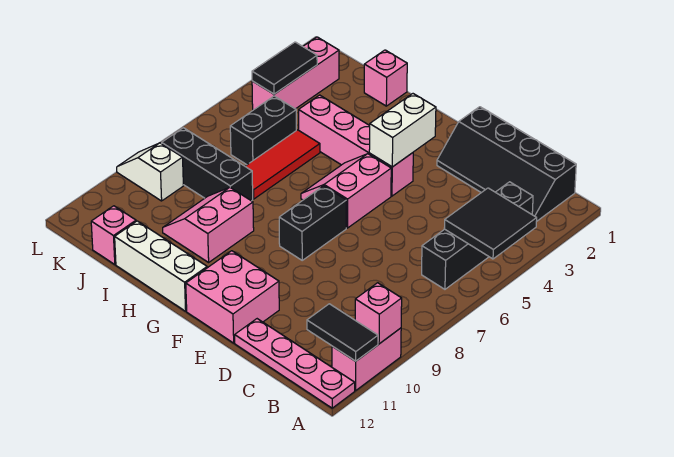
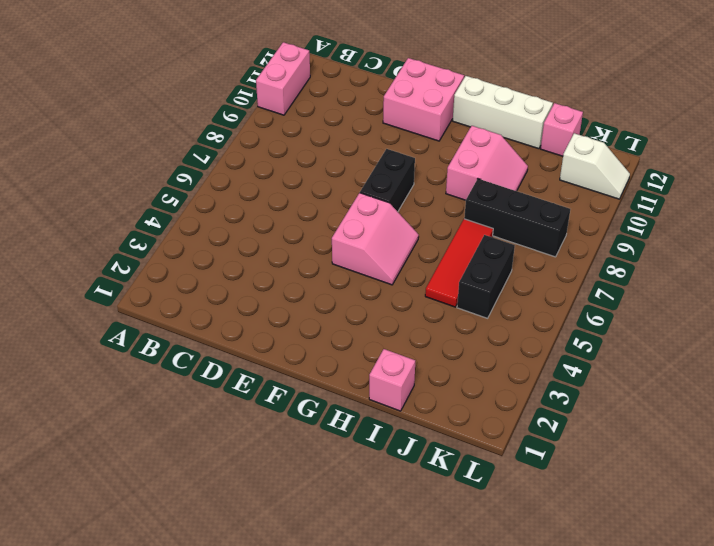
white 1x2 slope [560,133,630,199] -> white 1x2 slope moved to [117,143,183,201]
none -> pink 1x4 plate [235,319,355,408]
none -> black 2x4 slope [437,107,576,222]
none -> black 1x4 brick [422,182,533,289]

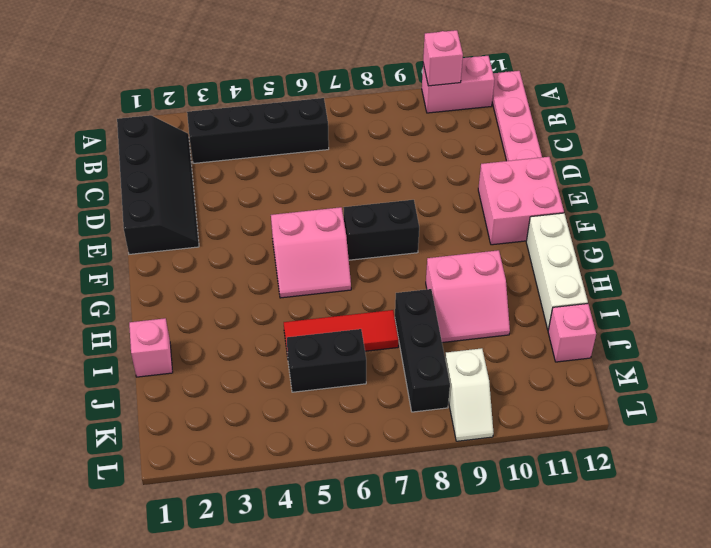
none -> pink 1x4 brick [299,95,413,196]
none -> pink 1x3 brick [252,37,339,110]
none -> black 2x2 tile [444,188,537,259]

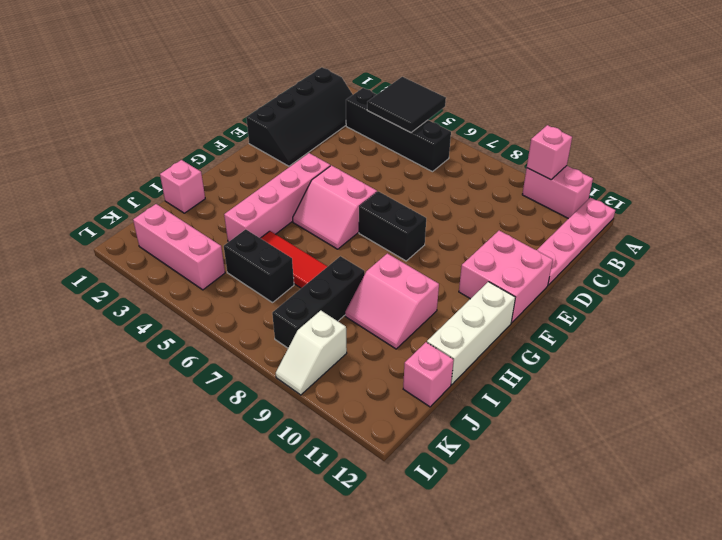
none -> black 1x2 tile [307,304,378,361]
none -> white 1x2 brick [369,94,436,167]
none -> black 1x2 tile [252,42,317,94]

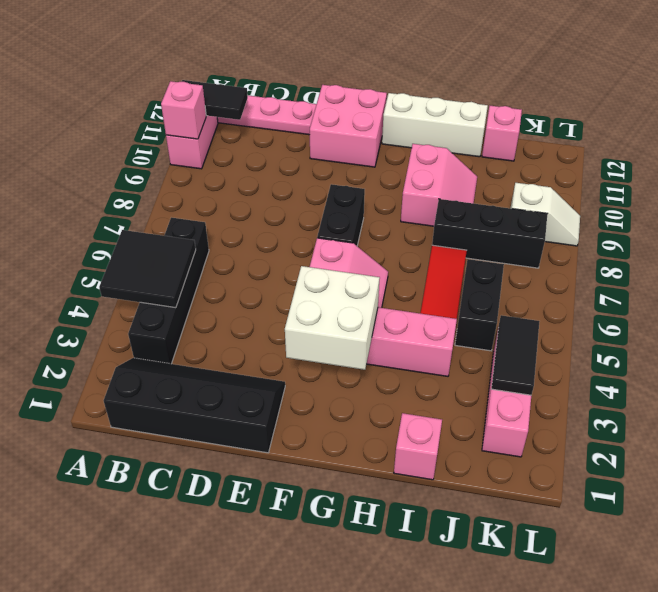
white 2x2 brick [285,266,380,370] -> white 1x2 brick [369,94,436,167]

